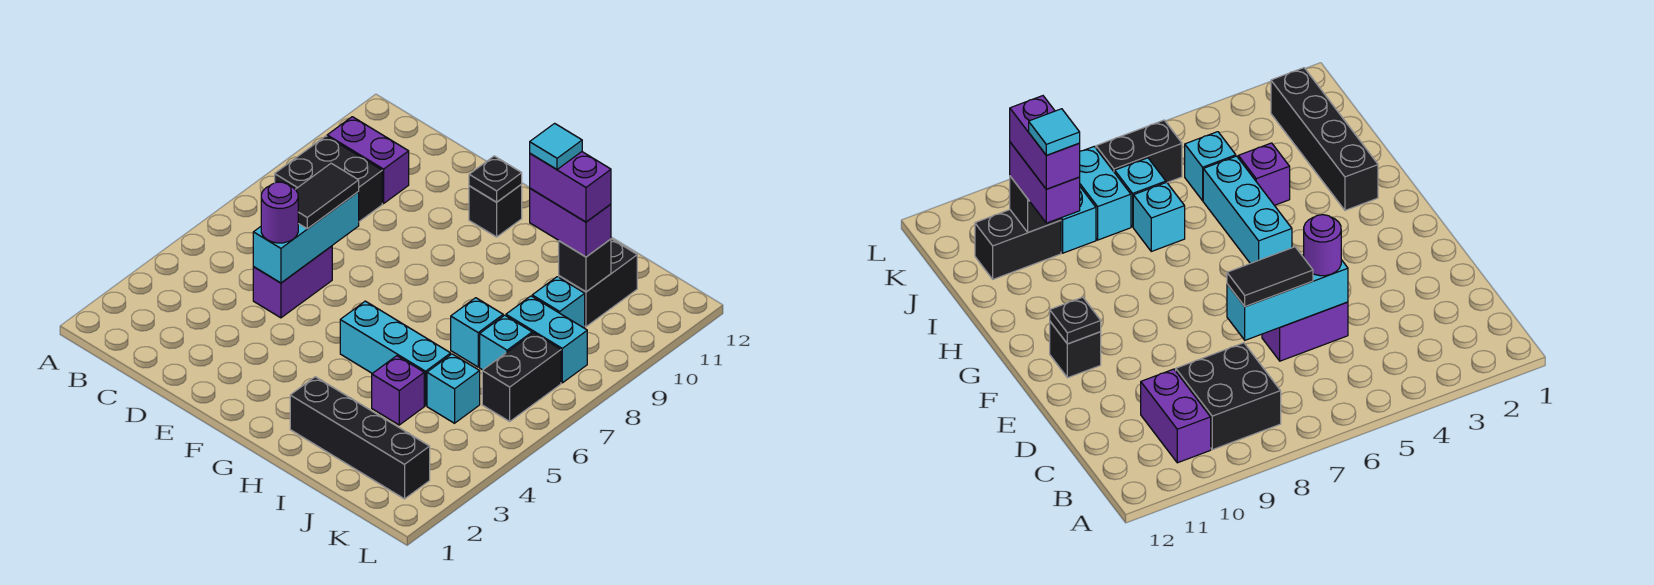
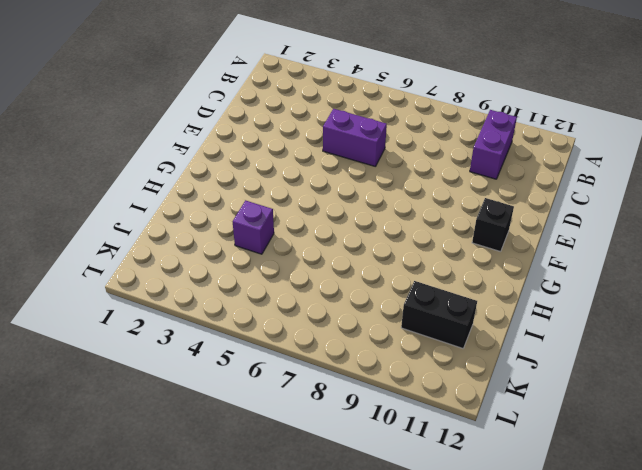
none -> black 2x2 brick [275,136,382,222]
none -> cyan 1x3 brick [340,301,451,406]
none -> black 1x4 brick [290,377,430,499]

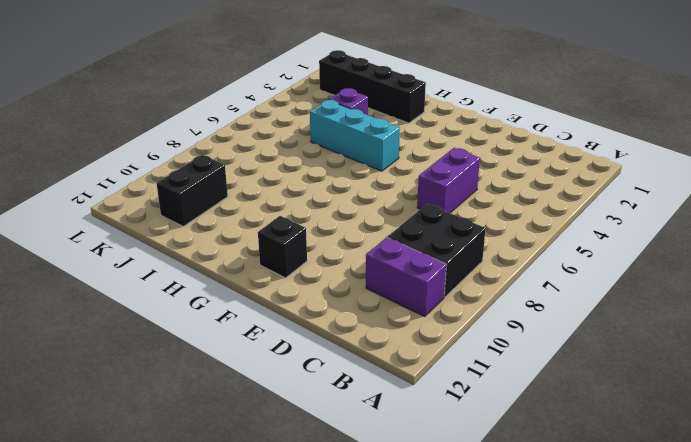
none -> cyan 1x1 brick [451,298,503,367]
none -> cyan 1x1 brick [427,354,480,423]
none -> cyan 1x1 brick [480,315,532,370]

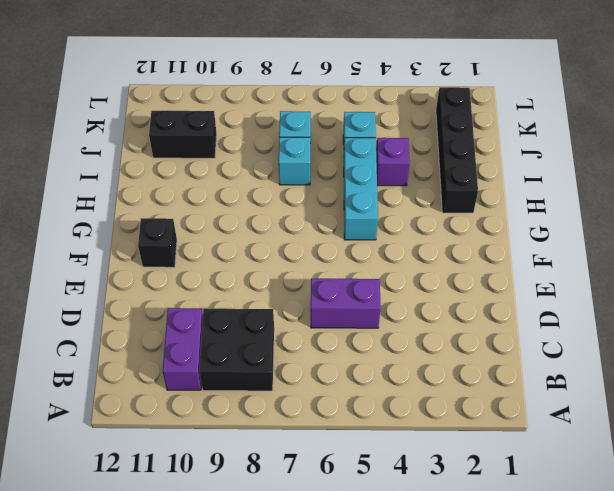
none -> cyan 1x2 brick [506,296,587,383]
none -> cyan 1x1 brick [532,277,585,328]
none -> black 1x2 brick [482,333,561,421]

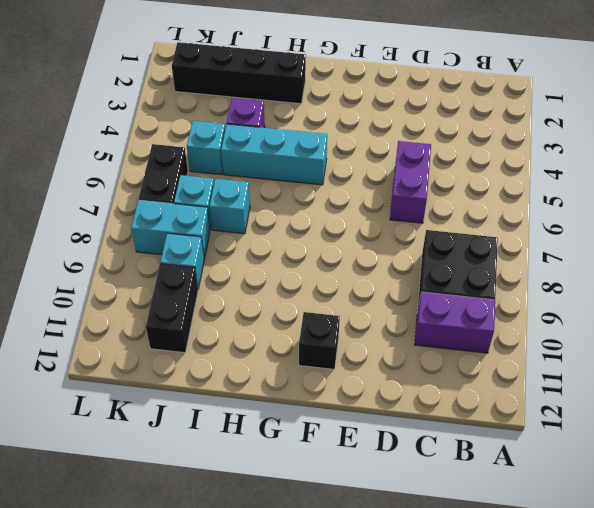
none -> cyan 1x3 brick [253,192,359,283]
none -> black 1x1 plate [469,156,522,202]
none -> black 1x1 brick [559,239,611,292]

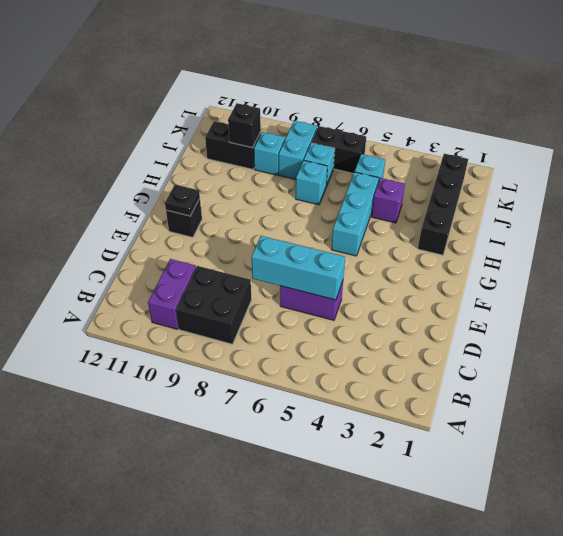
none -> purple 1x1 round brick [261,182,298,243]
none -> black 1x2 tile [295,163,359,228]
none -> purple 1x2 brick [530,189,611,257]

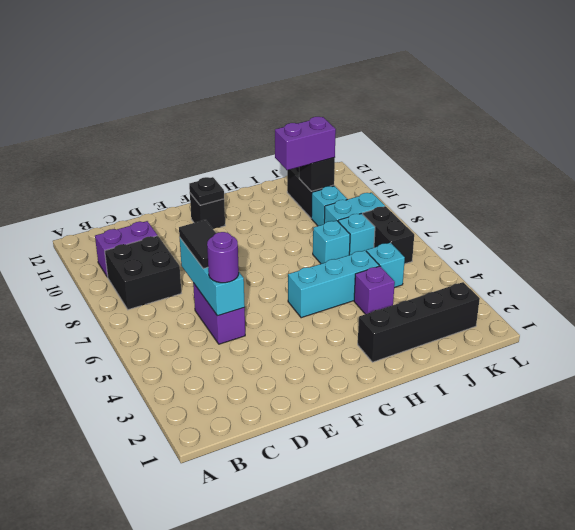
none -> purple 1x2 brick [530,152,611,222]
none -> cyan 1x1 tile [530,123,582,169]

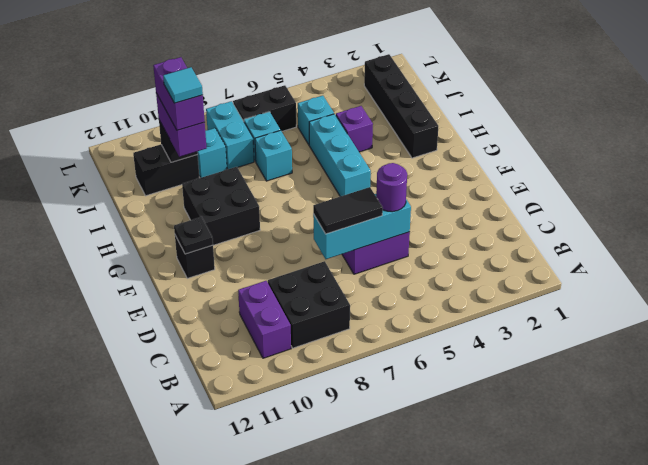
black 2x2 brick [182,167,260,245] -> none

